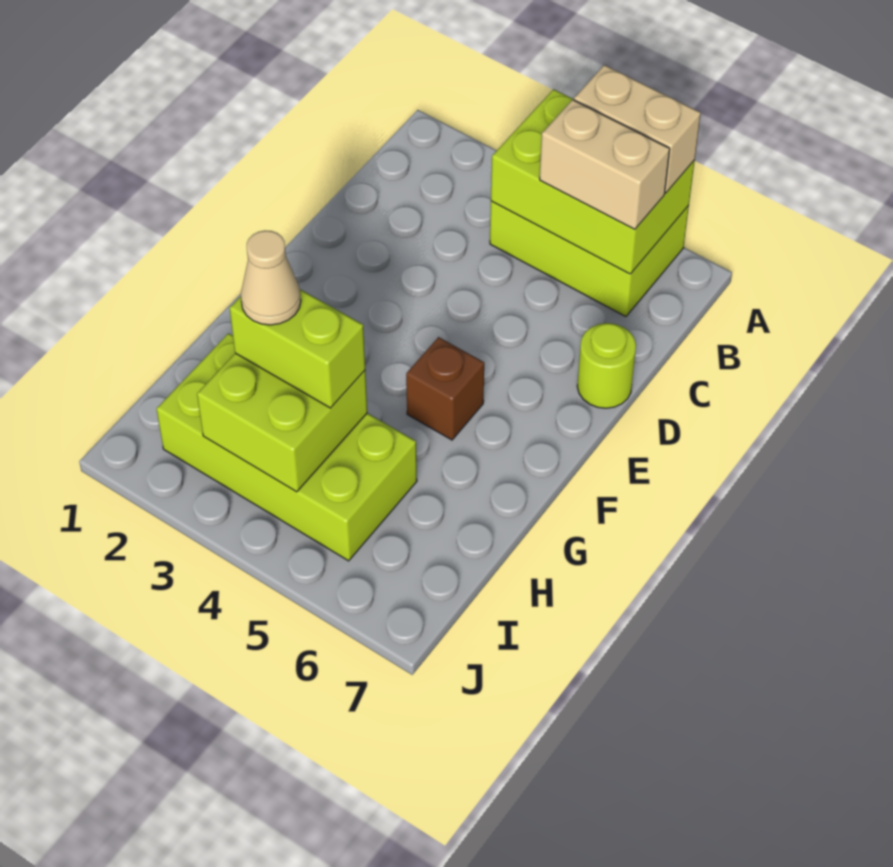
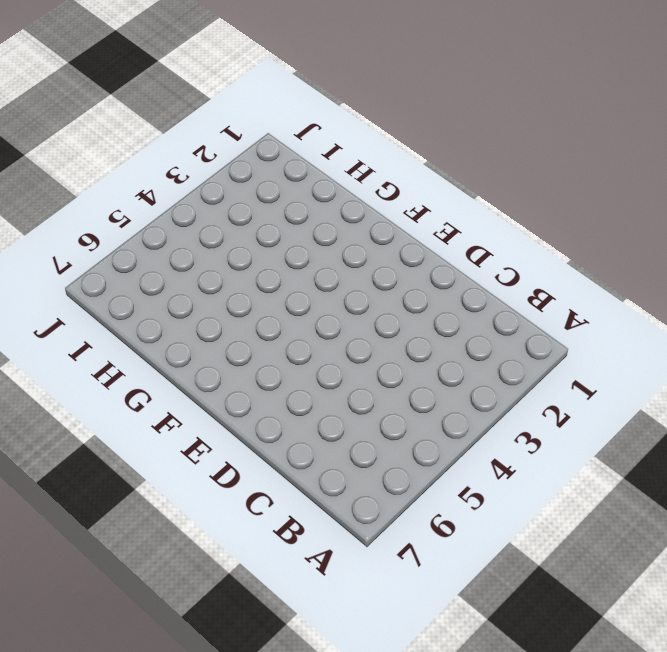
none -> lime 2x3 brick [490,201,689,317]
none -> lime 1x1 round brick [577,323,636,408]

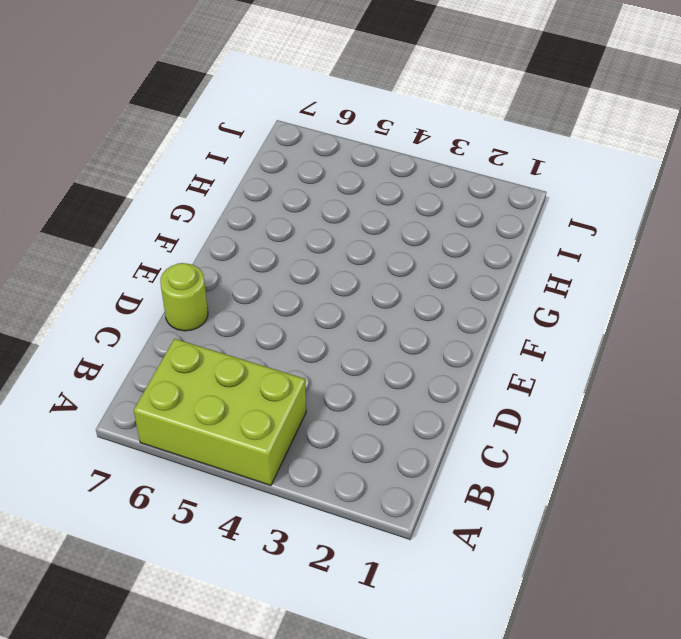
none -> brown 1x1 brick [406,337,484,440]
none -> lime 2x4 brick [157,333,417,561]

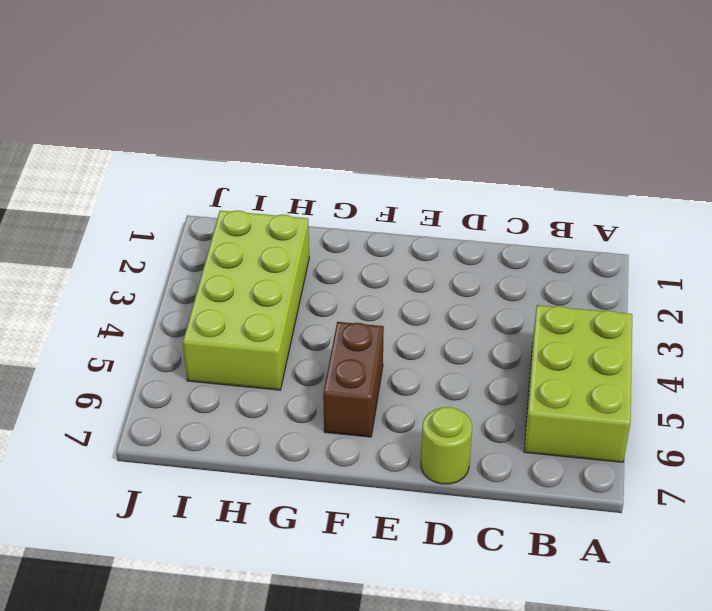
brown 1x2 brick [323,322,384,437] -> brown 1x1 brick [406,337,484,440]
none -> lime 2x3 brick [491,89,695,274]
none -> lime 2x2 brick [197,353,367,492]

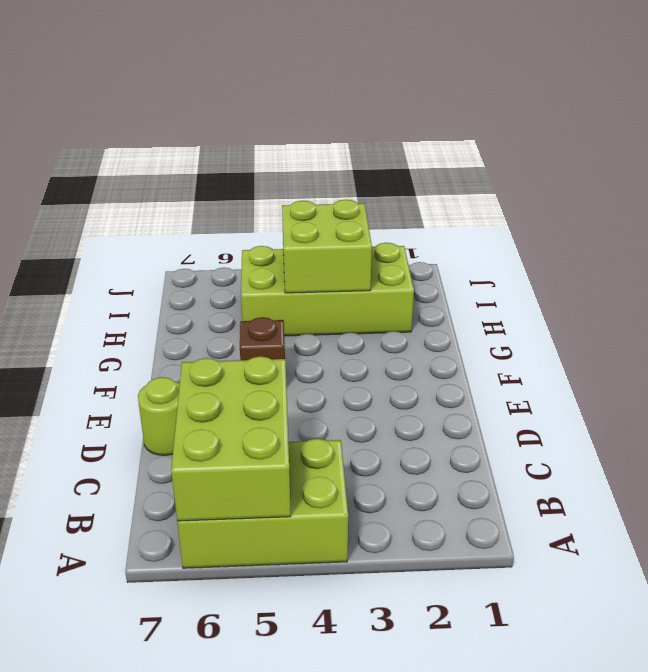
lime 2x3 brick [171,356,291,521] -> lime 2x3 brick turned to [491,89,695,274]
none -> tan 1x2 brick [574,65,701,193]
none -> tan 1x2 brick [540,100,670,229]

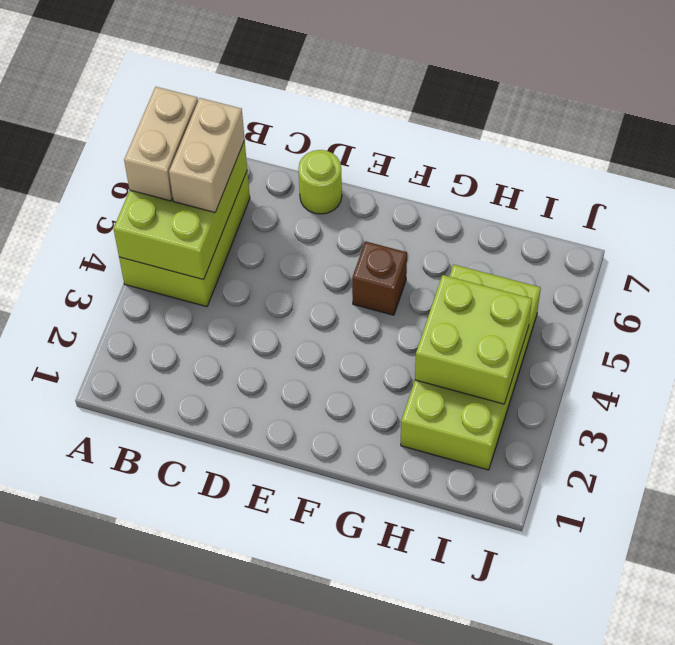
none -> lime 1x2 brick [230,289,365,408]
none -> tan 1x1 cone [241,230,301,325]

